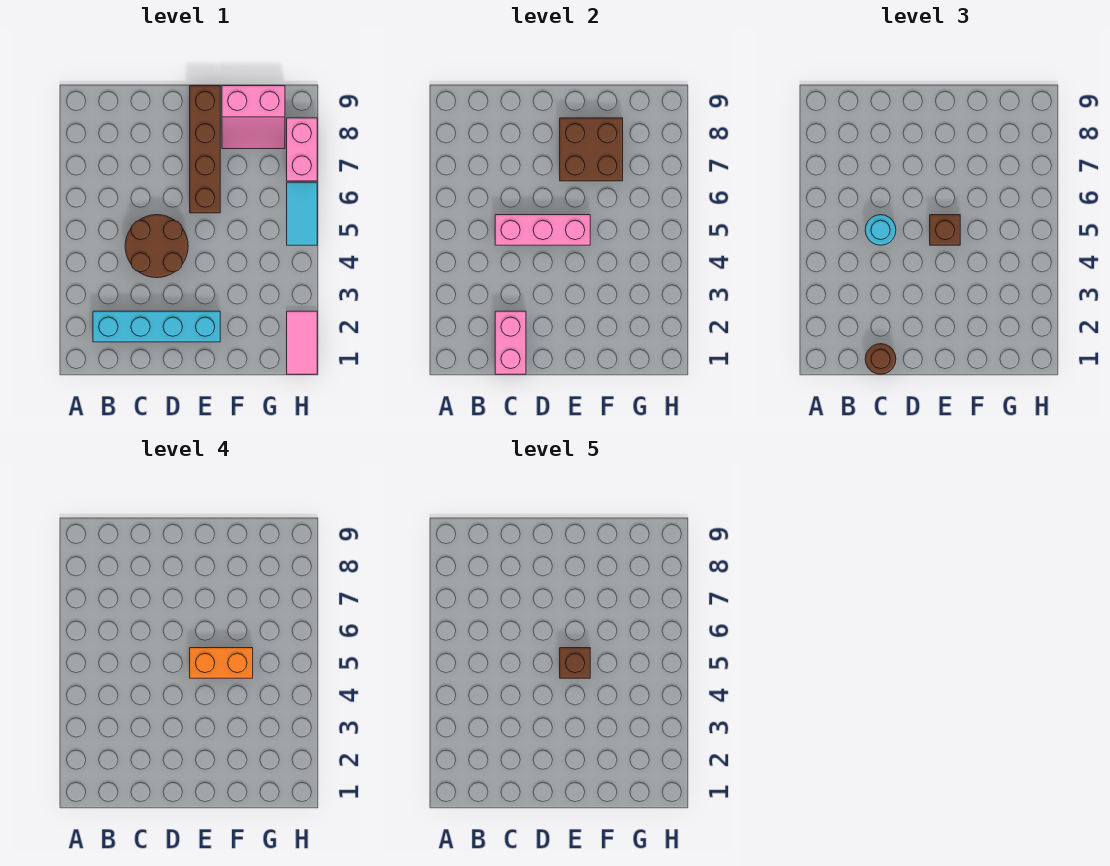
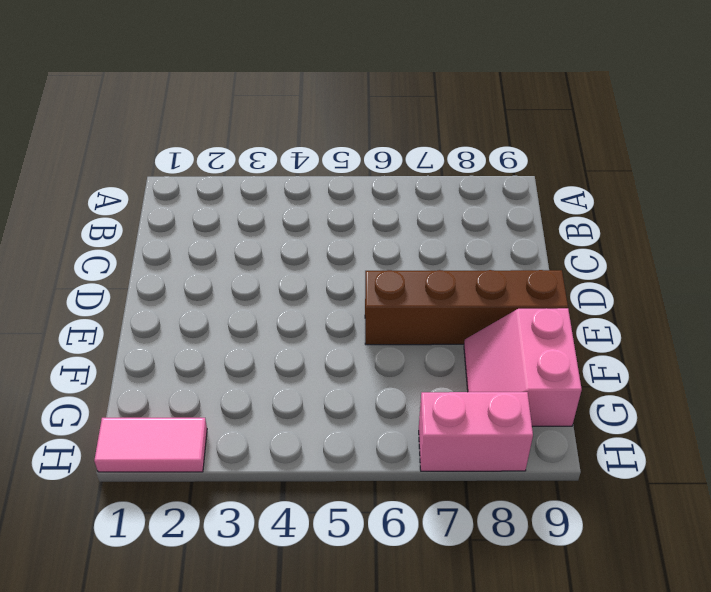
none -> cyan 1x4 brick [93,311,220,342]
none -> brown 2x2 round brick [125,215,188,278]
none -> cyan 1x2 tile [287,182,317,245]

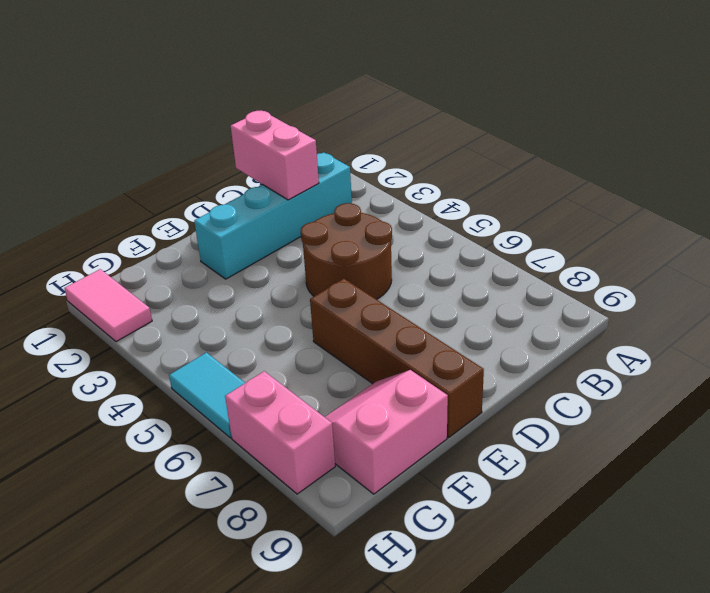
none -> pink 1x3 brick [495,215,590,245]
none -> brown 2x2 brick [560,118,623,181]
none -> brown 1x1 round brick [865,344,896,374]

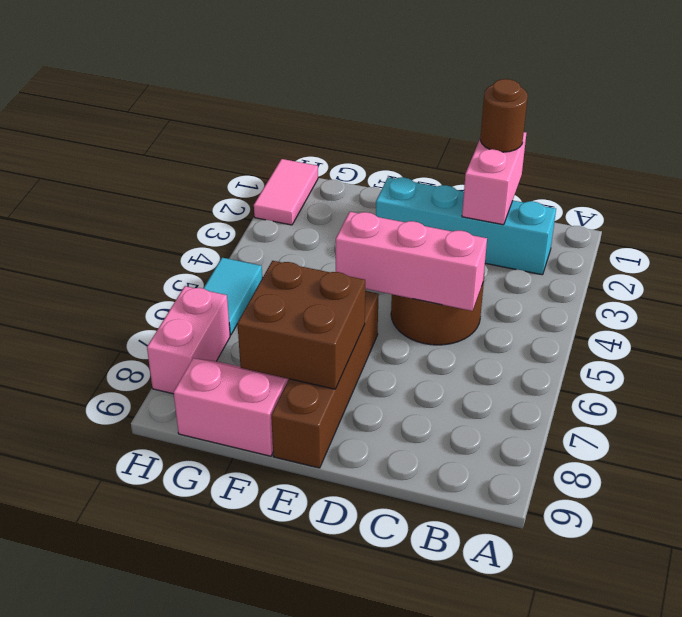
none -> cyan 1x1 round brick [865,215,896,245]
none -> brown 1x1 brick [930,215,960,245]
none -> orange 1x2 brick [190,648,253,678]

